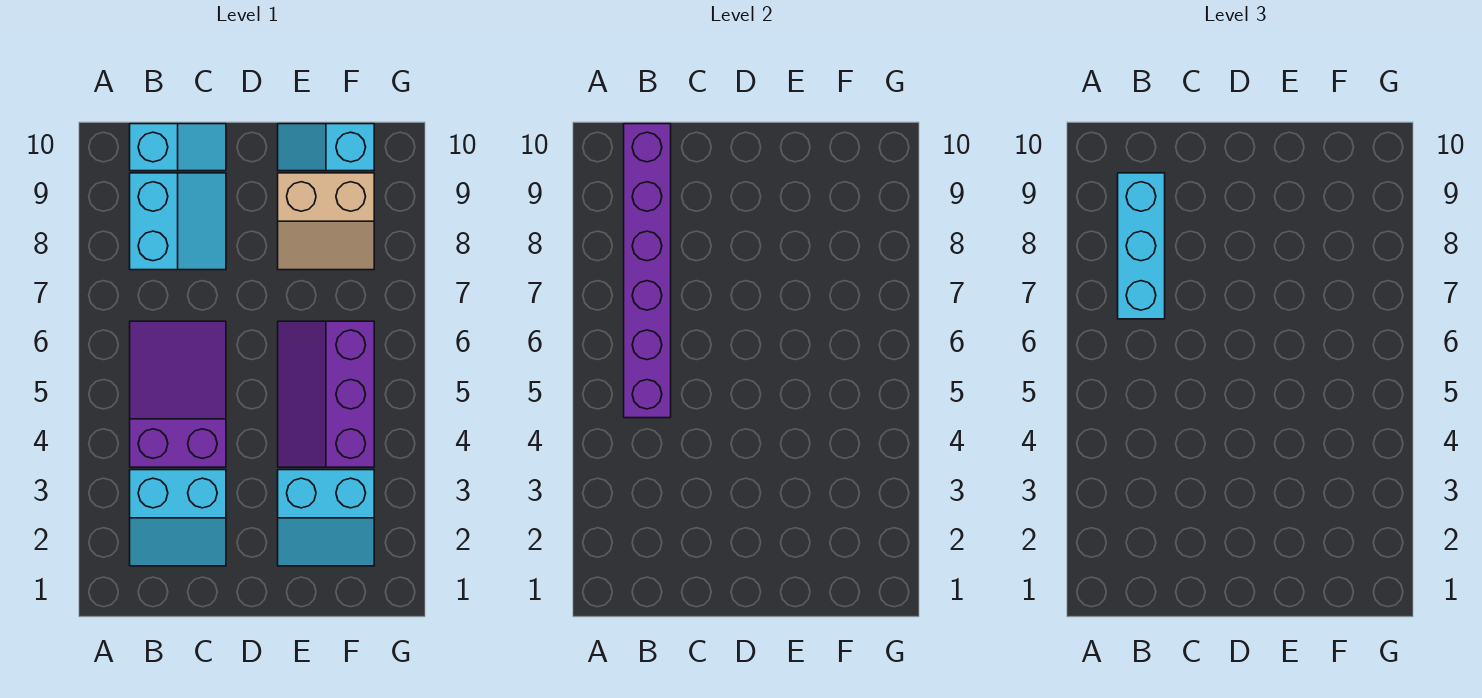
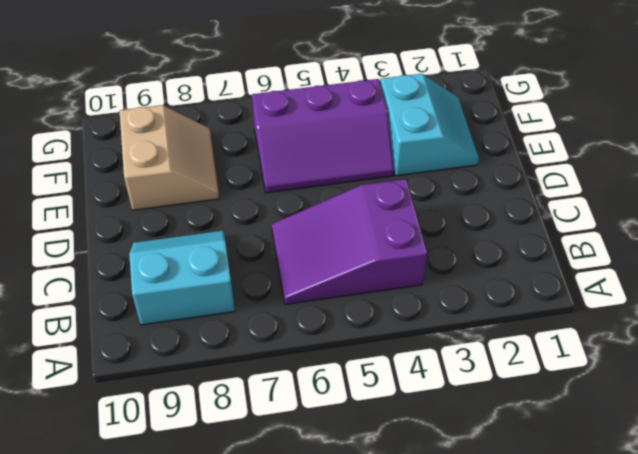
none -> cyan 2x2 slope [130,470,226,566]
none -> cyan 1x2 slope [130,124,226,171]

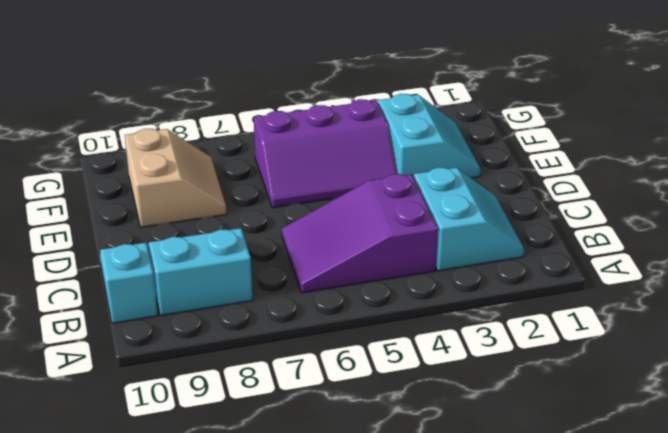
none -> cyan 1x2 slope [278,124,374,171]
none -> purple 1x6 brick [624,124,671,418]

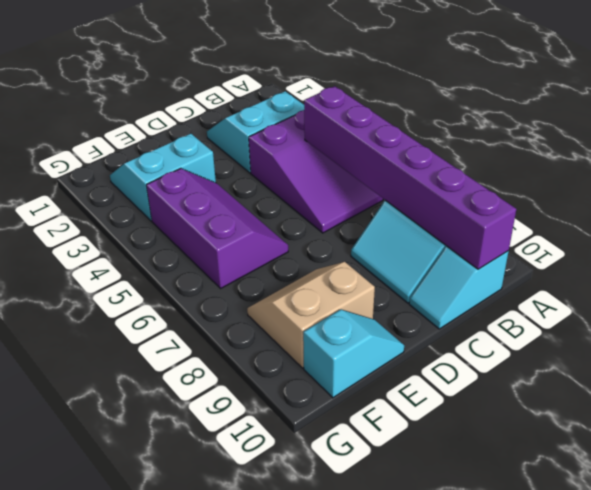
none -> cyan 1x3 brick [1118,173,1165,319]

